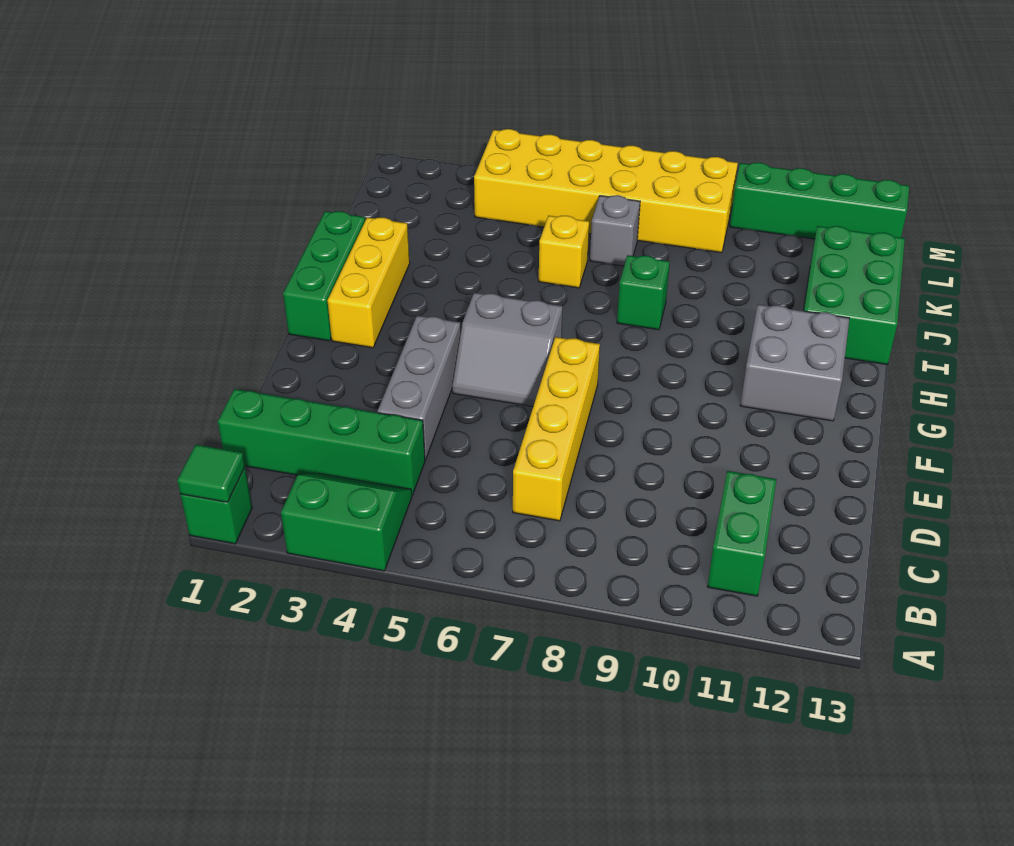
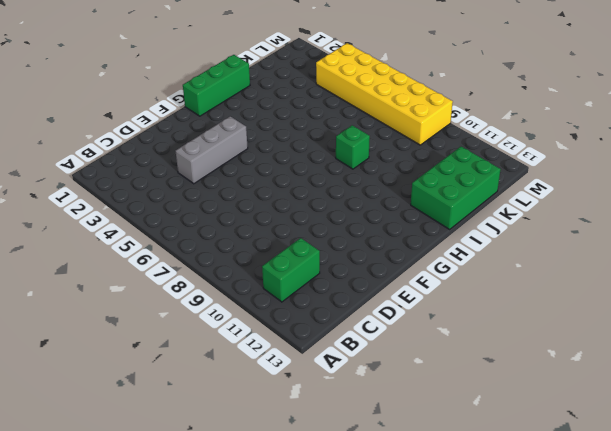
none -> green 1x1 brick [180,468,252,544]
none -> green 2x2 slope [281,473,412,571]
none -> green 1x4 brick [218,389,425,495]

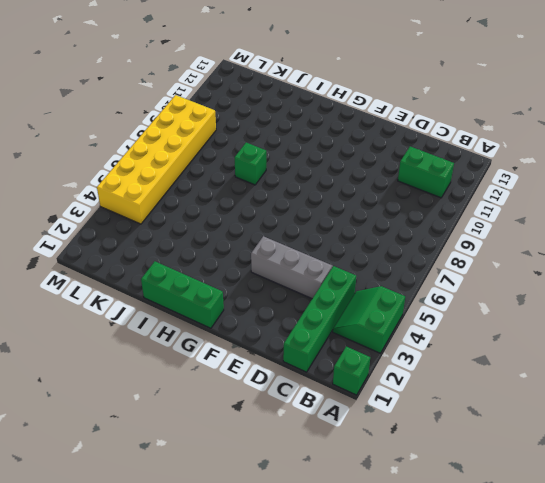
none -> yellow 1x4 brick [513,337,600,521]
none -> grey 2x2 slope [452,293,563,407]
none -> yellow 1x3 brick [327,217,410,348]

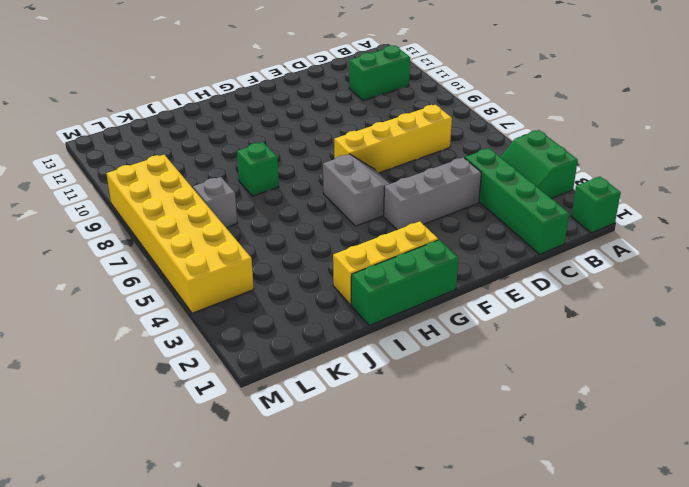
none -> grey 2x2 brick [740,304,849,421]
none -> green 2x3 brick [803,226,905,365]
none -> yellow 1x1 brick [539,216,589,288]

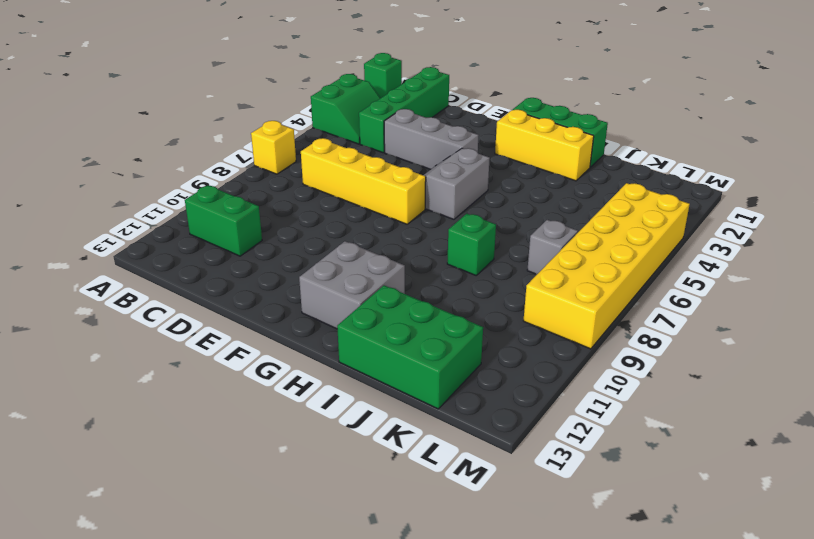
yellow 1x1 brick [251,121,296,174] -> yellow 1x1 brick moved to [539,216,589,288]
none -> green 1x4 brick [730,163,909,239]
none -> green 1x1 tile [177,445,245,502]

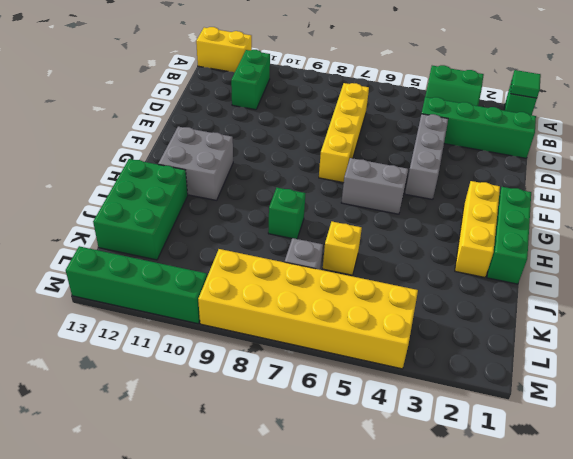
yellow 1x2 brick [196,27,252,72] -> none

